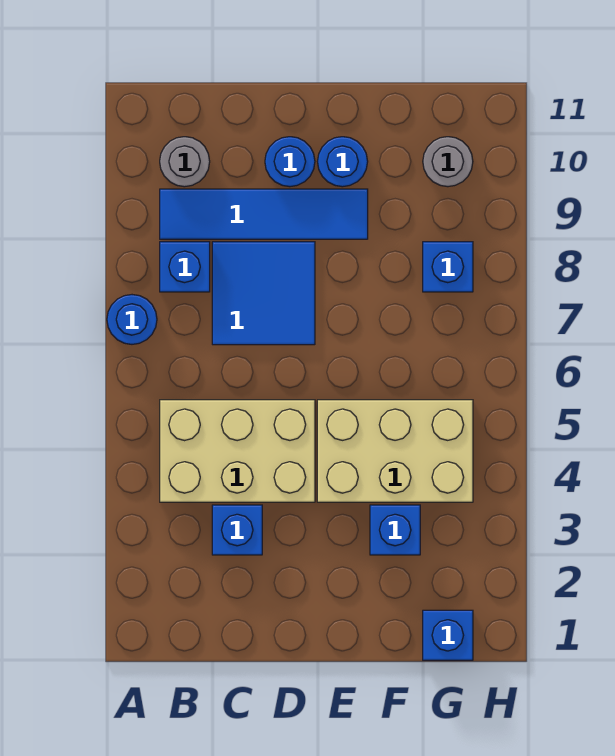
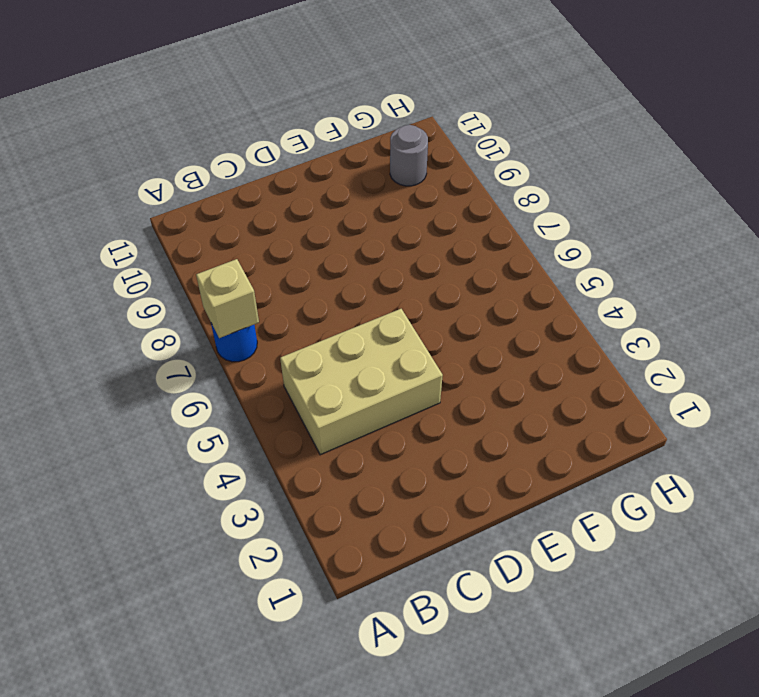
tan 1x1 brick [196,259,259,338] -> none
none -> blue 1x1 brick [160,242,210,292]
none -> blue 1x4 tile [160,189,368,239]
none -> grey 1x1 round brick [160,137,210,187]

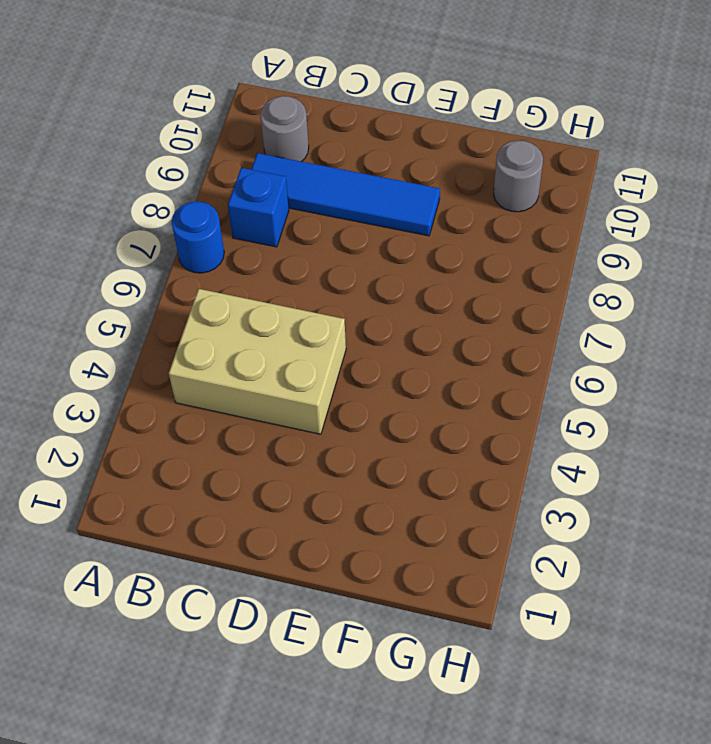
none -> blue 1x1 brick [212,505,262,555]
none -> blue 2x2 tile [212,242,315,345]
none -> blue 1x1 round brick [265,137,315,187]

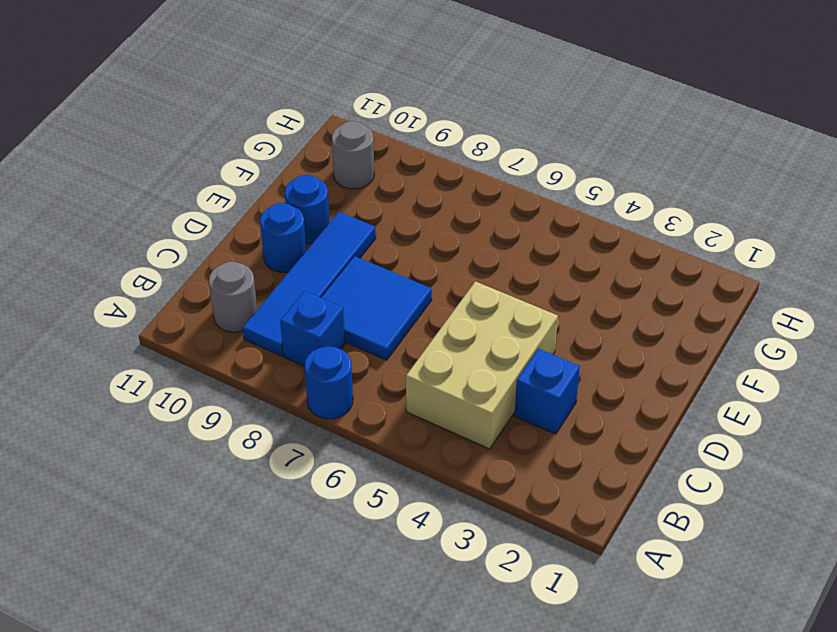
none -> tan 2x3 brick [317,400,473,502]
none -> blue 1x1 brick [370,505,420,555]
none -> blue 1x1 brick [423,610,473,660]

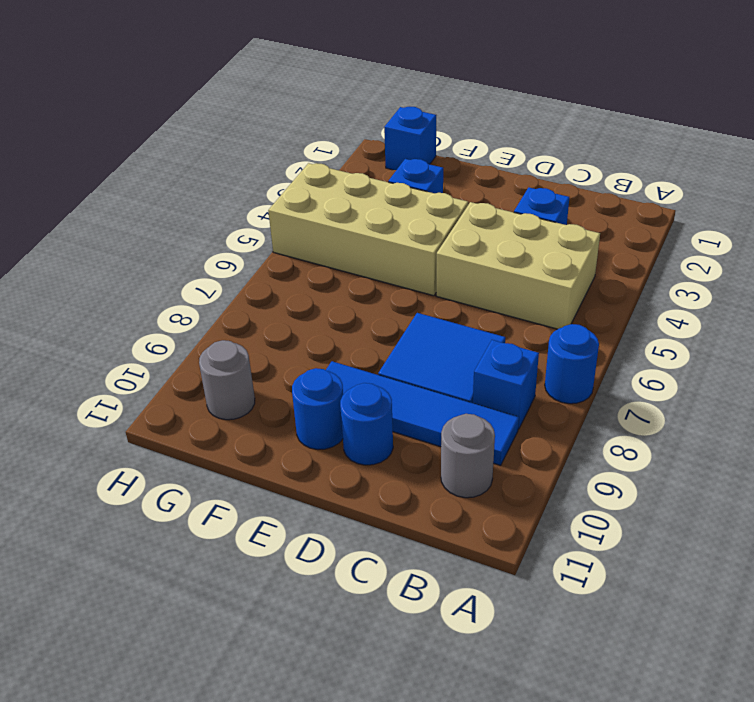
tan 2x4 brick [268,163,468,296] -> tan 2x3 brick [317,400,473,502]
none -> blue 1x1 brick [423,242,473,292]

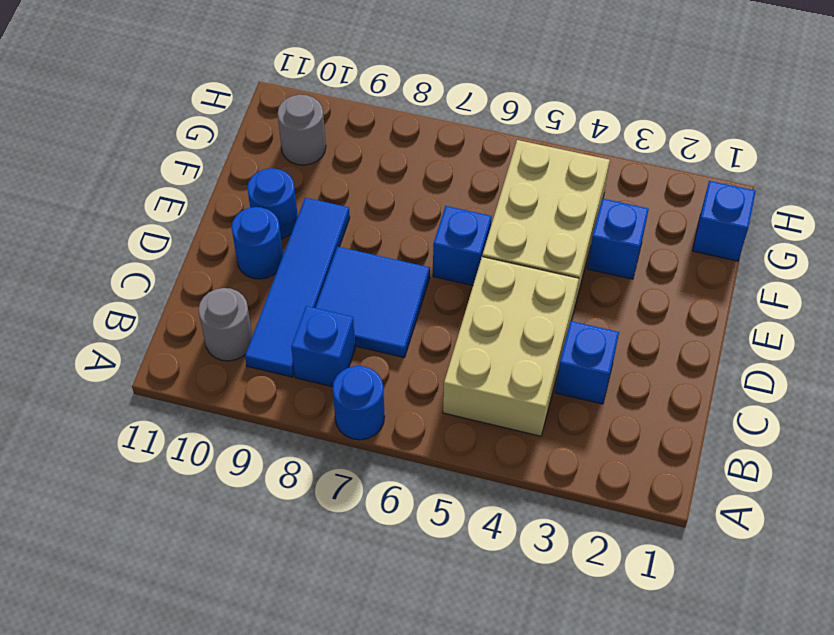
blue 1x1 brick [433,206,492,286] -> blue 1x1 brick moved to [423,242,473,292]

